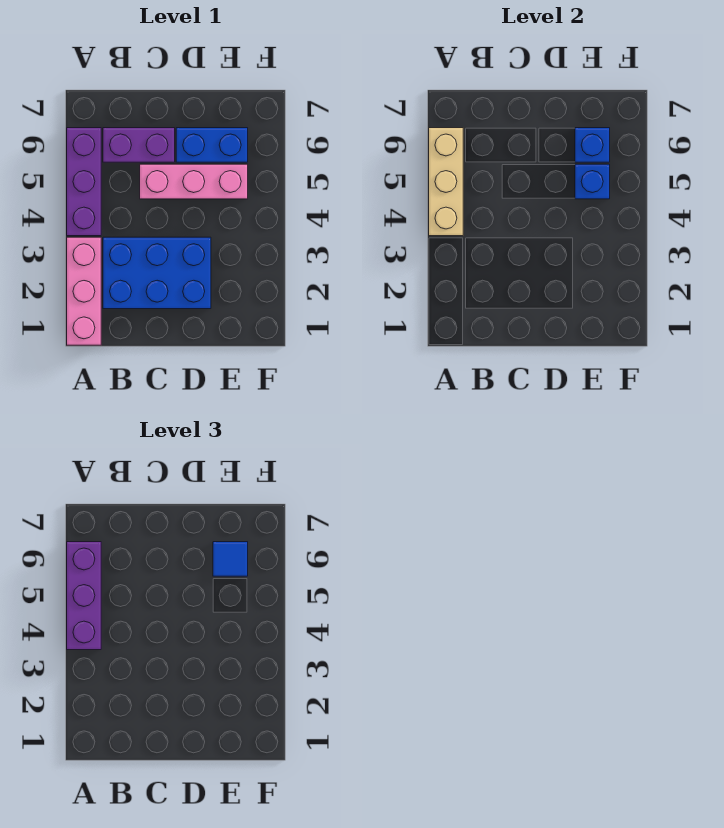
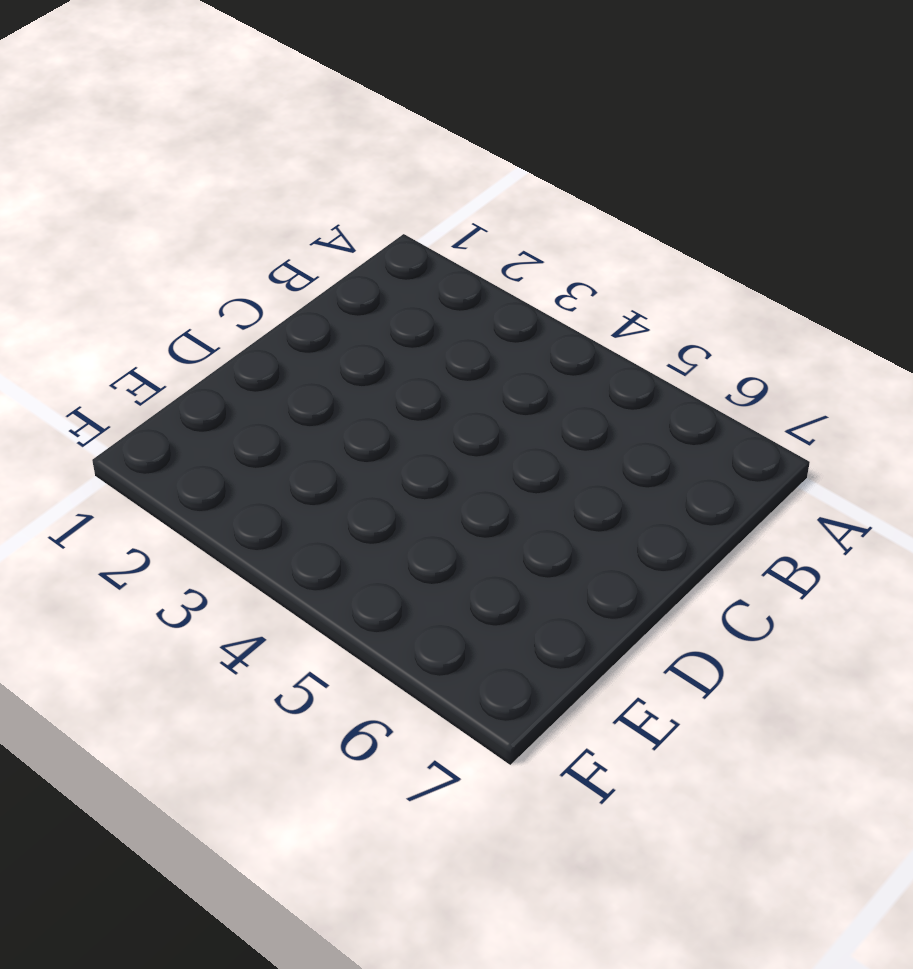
none -> pink 1x3 brick [67,237,101,345]
none -> purple 1x3 brick [67,128,101,236]

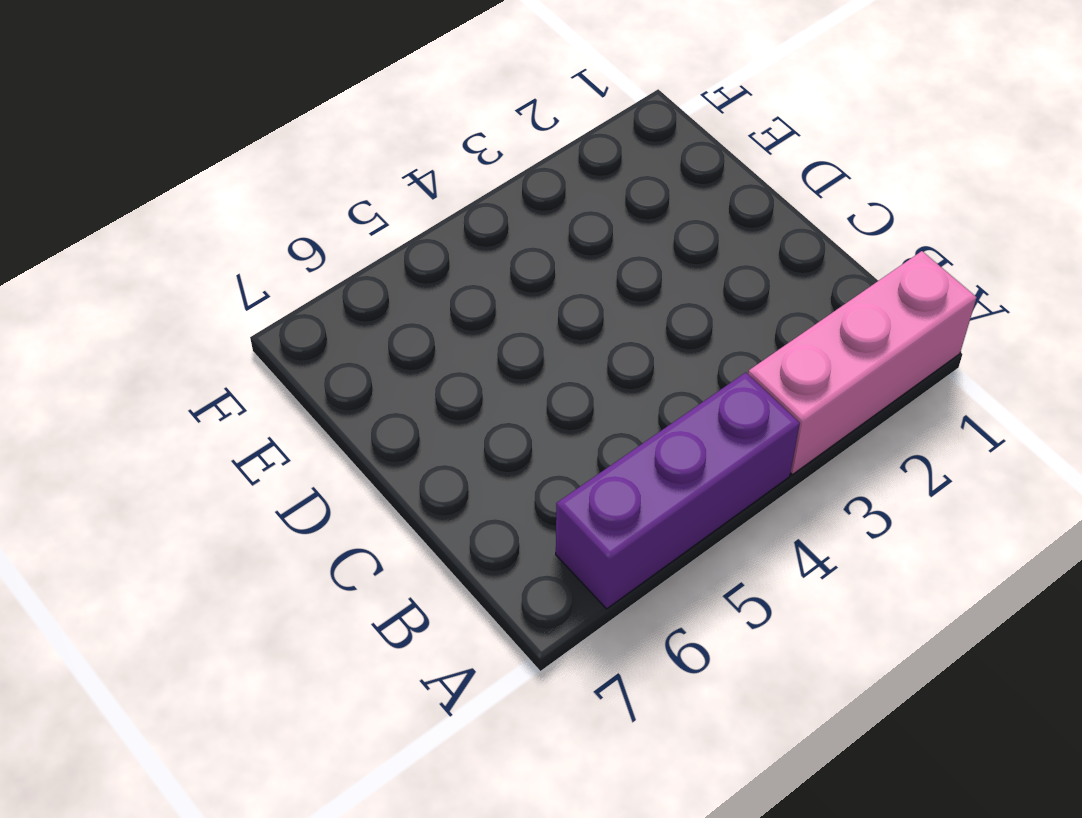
none -> blue 2x3 brick [103,237,211,309]
none -> purple 1x2 brick [103,128,175,162]

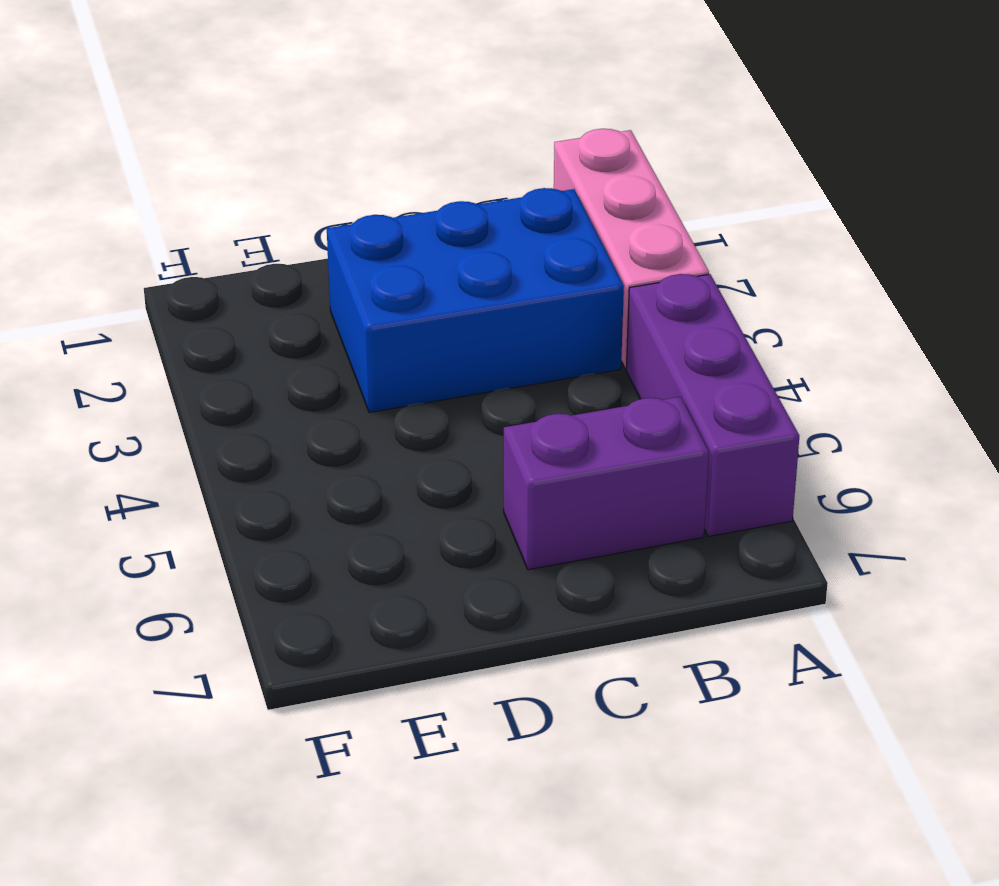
none -> pink 1x3 brick [140,164,248,199]
none -> blue 1x2 brick [176,128,248,162]

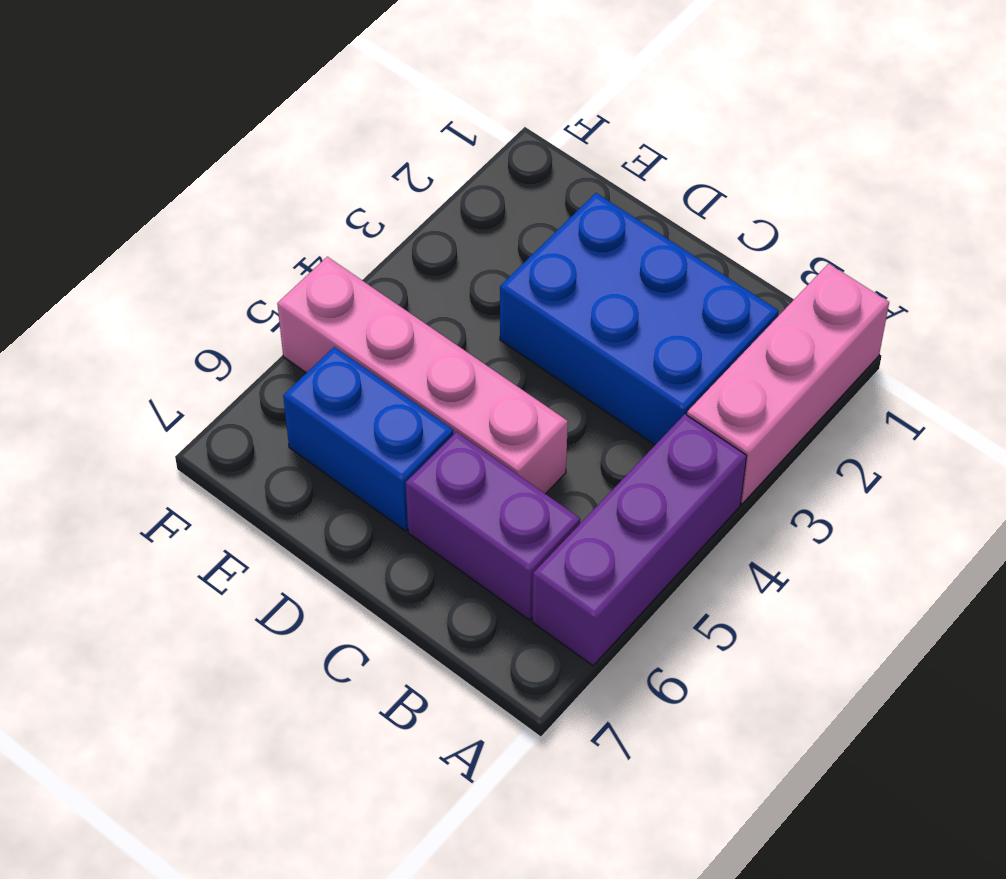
pink 1x4 brick [277,257,568,494] -> pink 1x3 brick [140,164,248,199]
none -> tan 1x3 brick [429,128,463,236]
none -> blue 1x1 brick [575,164,610,199]

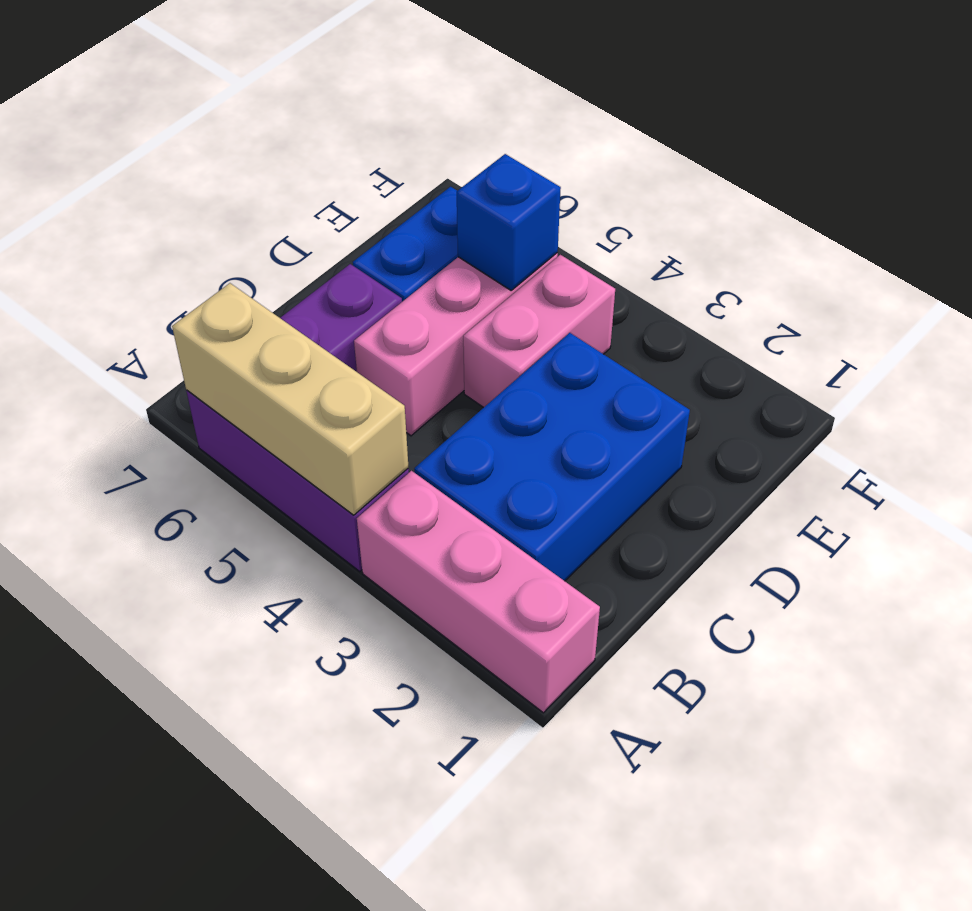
pink 1x2 brick [463,255,615,408] -> none
none -> blue 1x1 brick [575,128,610,162]
none -> purple 1x3 brick [67,542,101,650]

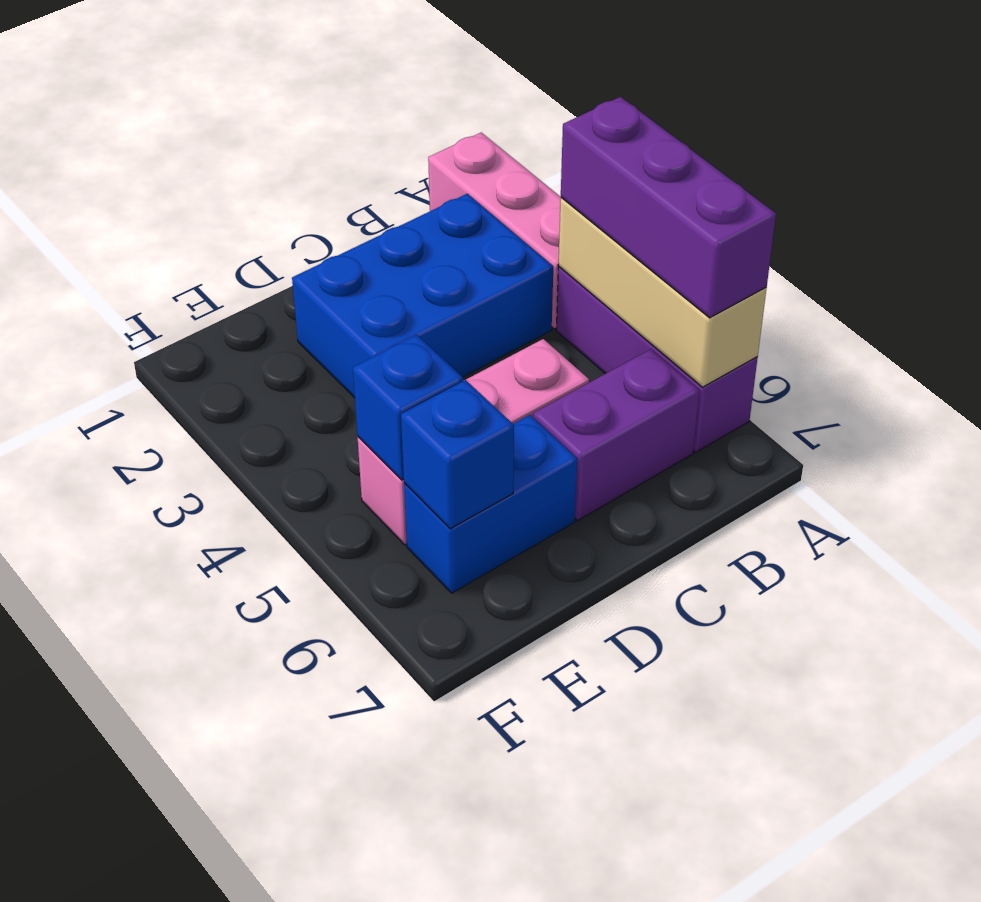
none -> blue 1x1 tile [213,542,248,576]

